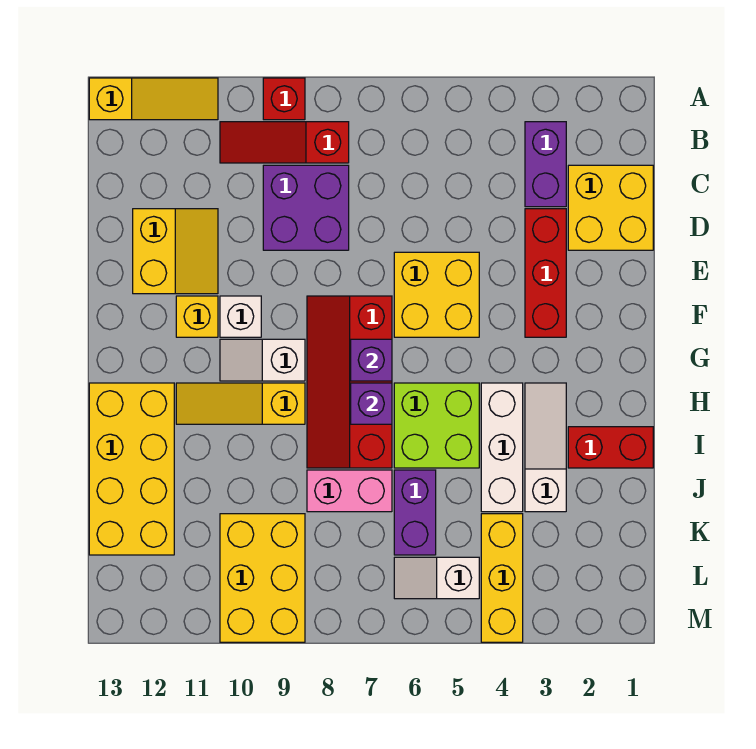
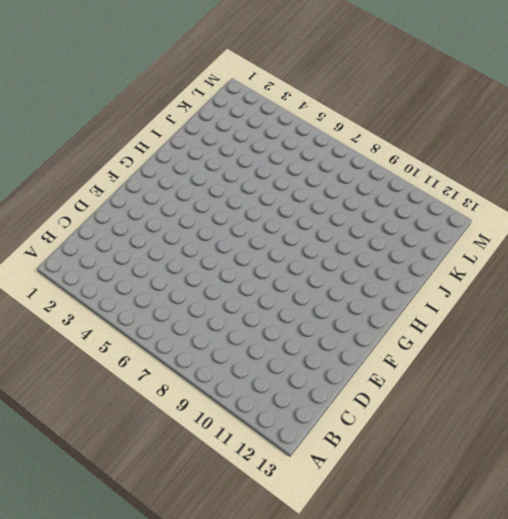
none -> red 1x1 brick [263,78,305,120]
none -> yellow 1x3 slope [89,78,218,120]
none -> purple 1x2 brick [525,122,566,207]

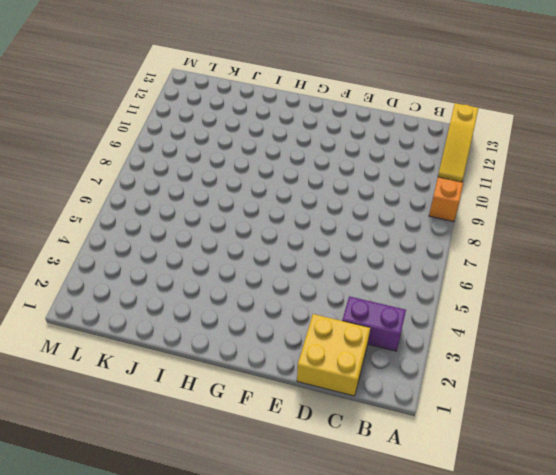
orange 1x1 brick [429,177,463,222] -> red 1x1 brick [263,78,305,120]
none -> red 1x3 slope [220,122,349,163]
none -> purple 2x2 brick [263,165,349,250]
none -> red 1x3 brick [525,209,566,337]

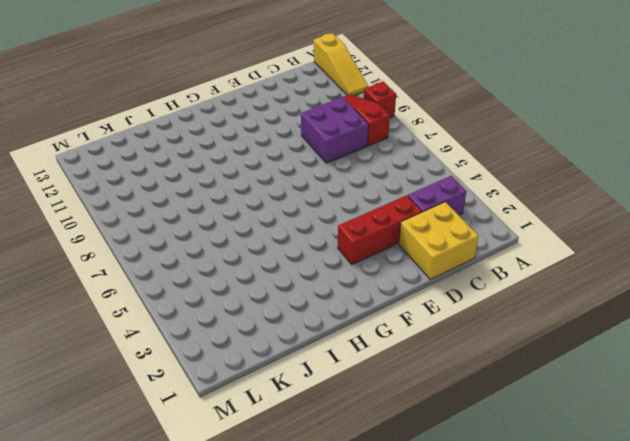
none -> yellow 2x2 slope [133,209,218,294]
none -> yellow 2x2 brick [394,252,479,337]
none -> red 2x4 slope [307,296,392,468]

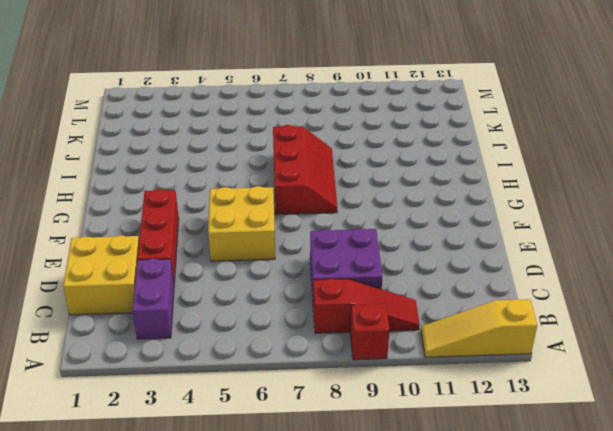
red 2x3 slope [273,125,337,214] -> red 2x4 slope [307,296,392,468]
none -> yellow 2x2 slope [133,209,218,294]
none -> white 1x1 brick [220,296,261,337]
none -> yellow 1x1 brick [176,296,218,337]

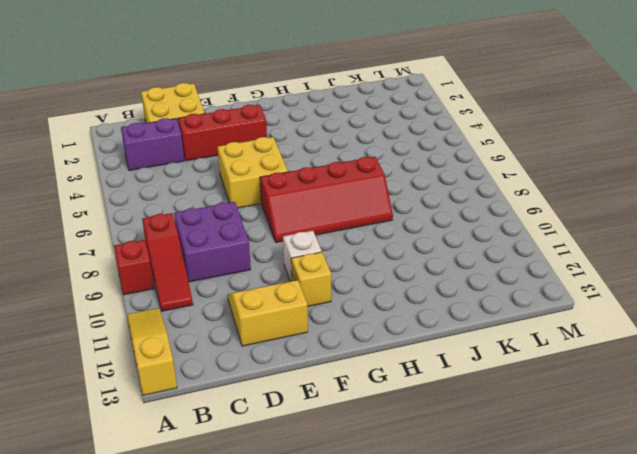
none -> white 1x2 slope [220,339,305,381]
none -> white 1x3 slope [525,383,566,512]
none -> white 1x3 brick [481,383,523,512]

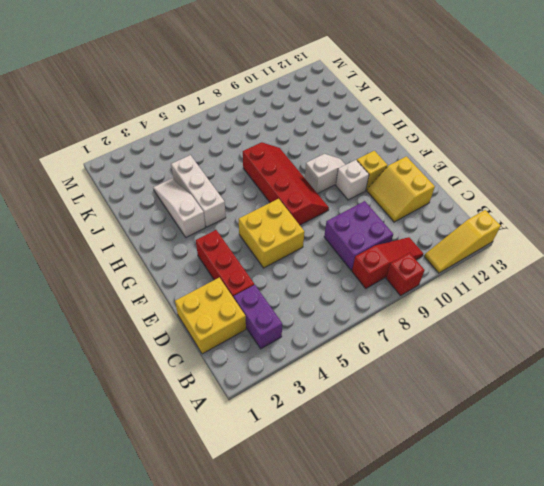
white 1x3 slope [153,178,205,237] -> white 1x3 slope turned to [525,383,566,512]
none -> lime 2x2 brick [394,383,479,468]
none -> yellow 1x3 slope [176,383,305,424]
none -> yellow 2x4 brick [89,383,174,555]

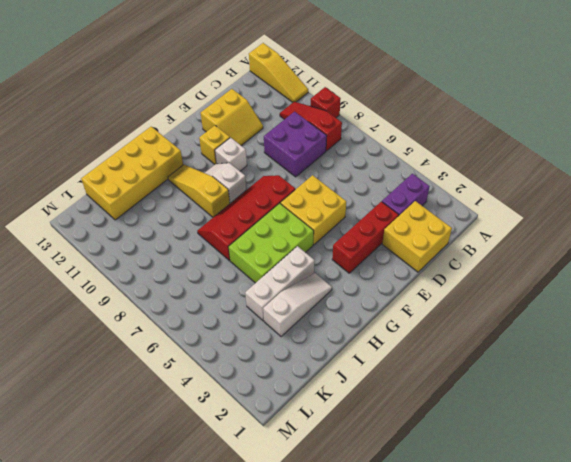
lime 2x3 brick [228,203,314,283] -> lime 2x2 brick [394,383,479,468]
none -> red 1x2 brick [568,427,653,468]
none -> purple 1x2 brick [394,470,436,555]
none -> pink 1x2 brick [307,470,392,512]

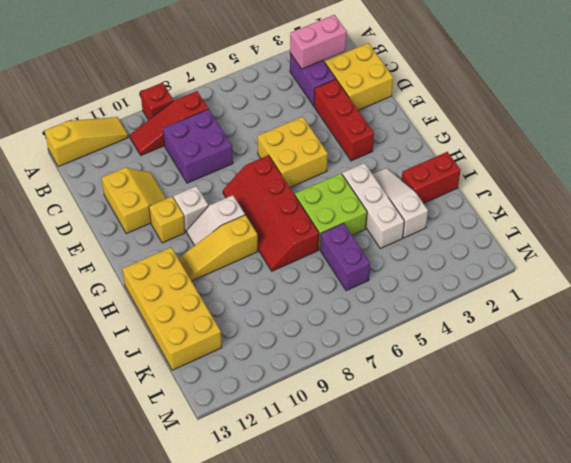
pink 1x2 brick [290,15,347,69] -> pink 1x2 brick moved to [307,470,392,512]
none -> yellow 1x3 brick [481,514,523,642]
none -> yellow 2x3 brick [220,514,305,642]
none -> white 1x2 slope [394,557,479,599]

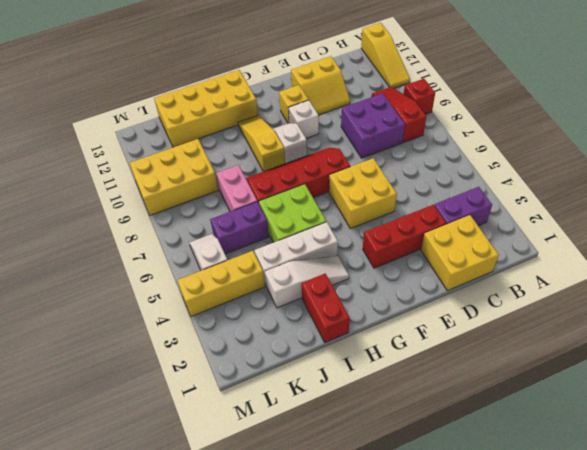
none -> purple 1x1 brick [351,339,392,381]
none -> purple 1x1 brick [351,383,392,424]

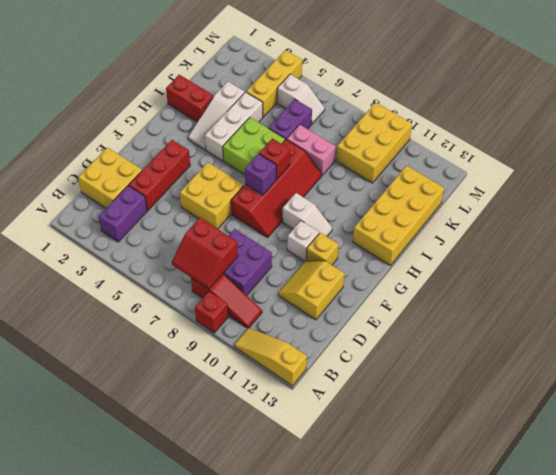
red 2x2 slope [172,218,238,289] -> none
red 1x1 brick [259,138,290,179] -> purple 1x1 brick [351,383,392,424]
none -> yellow 1x3 slope [176,383,305,424]

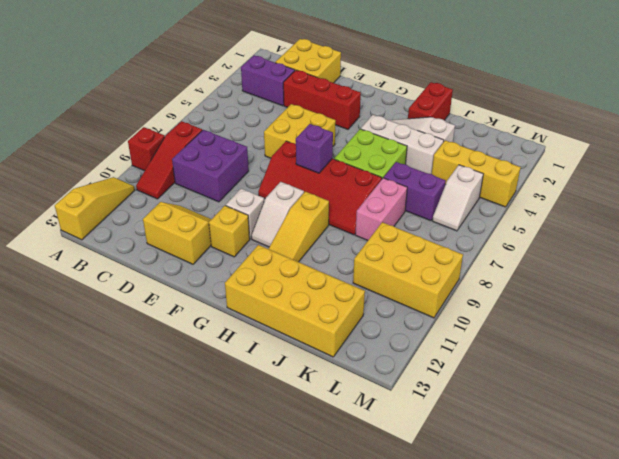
none -> purple 1x1 brick [351,383,392,424]

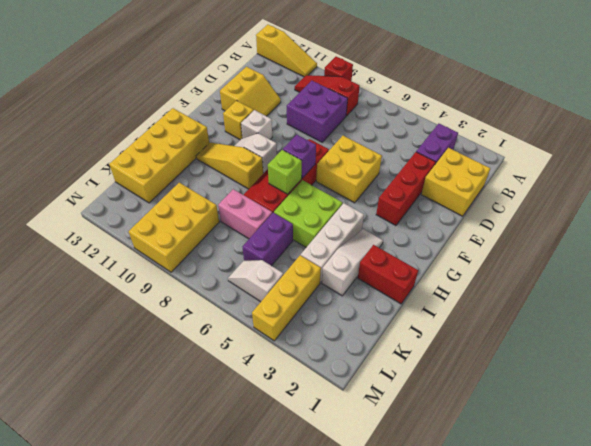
lime 1x1 brick [268,150,302,194] -> purple 1x1 brick [351,383,392,424]

